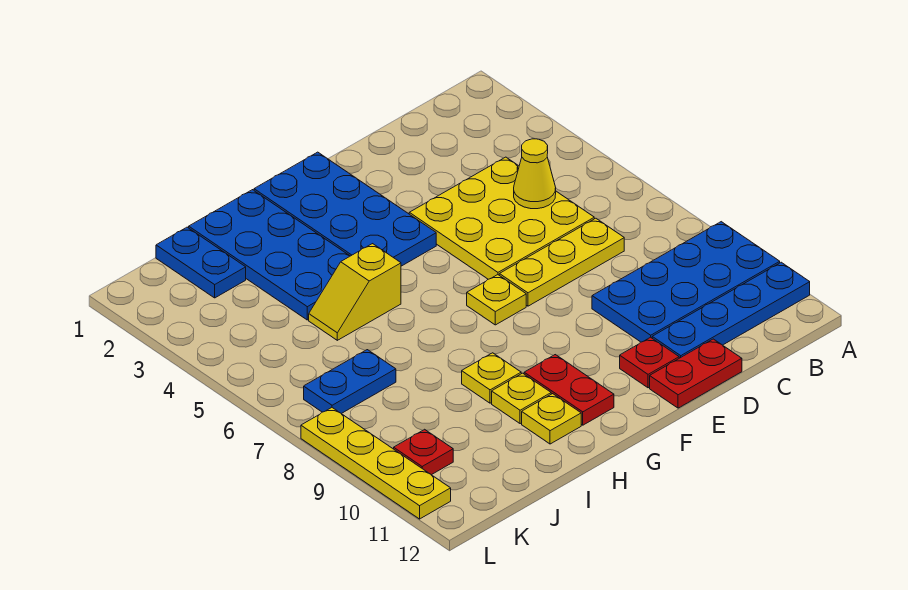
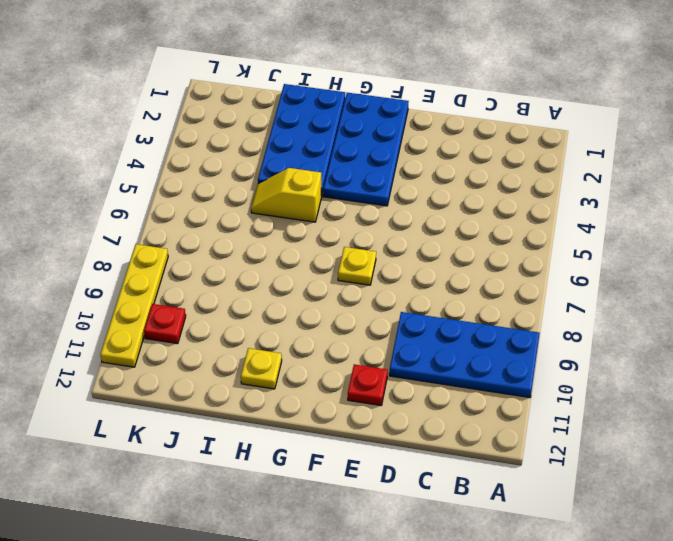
none -> blue 1x4 plate [652,262,810,358]
none -> yellow 3x3 plate [409,157,594,279]
none -> yellow 1x3 plate [499,218,624,306]

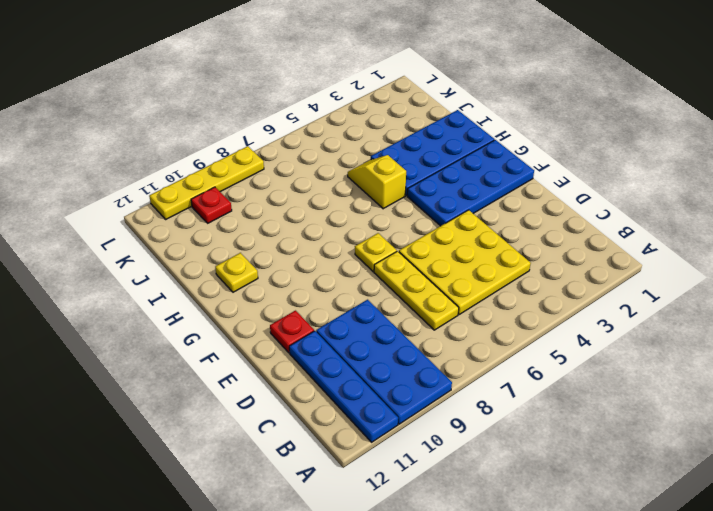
none -> red 1x2 plate [650,339,742,408]
none -> red 1x2 plate [524,355,614,425]
none -> yellow 1x1 plate [462,353,521,403]

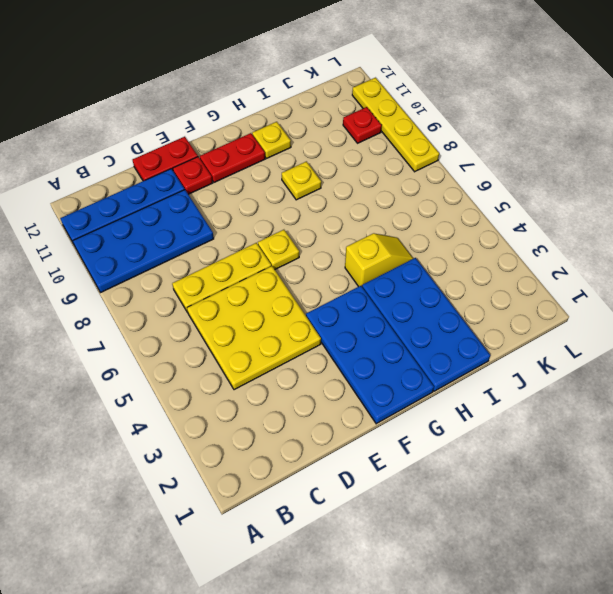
red 1x2 plate [200,133,265,182] -> red 1x2 plate turned to [524,355,614,425]
none -> yellow 1x1 plate [492,373,551,424]
none -> blue 1x2 plate [156,227,246,298]
none -> blue 1x2 plate [304,350,396,414]

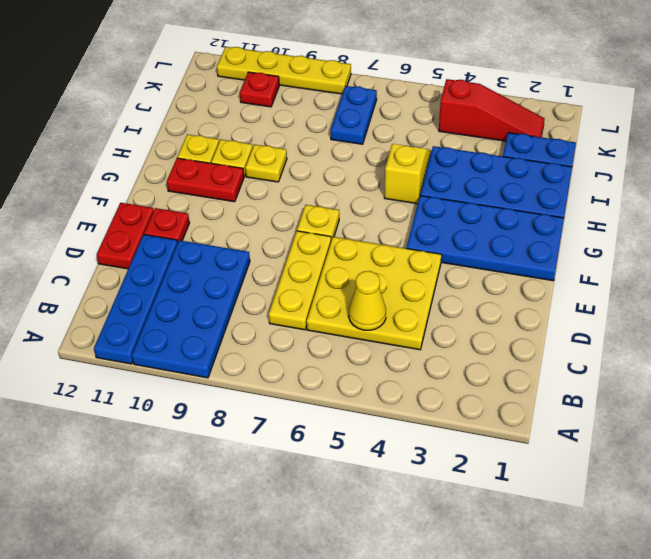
red 1x3 slope [439,79,545,141] -> none

